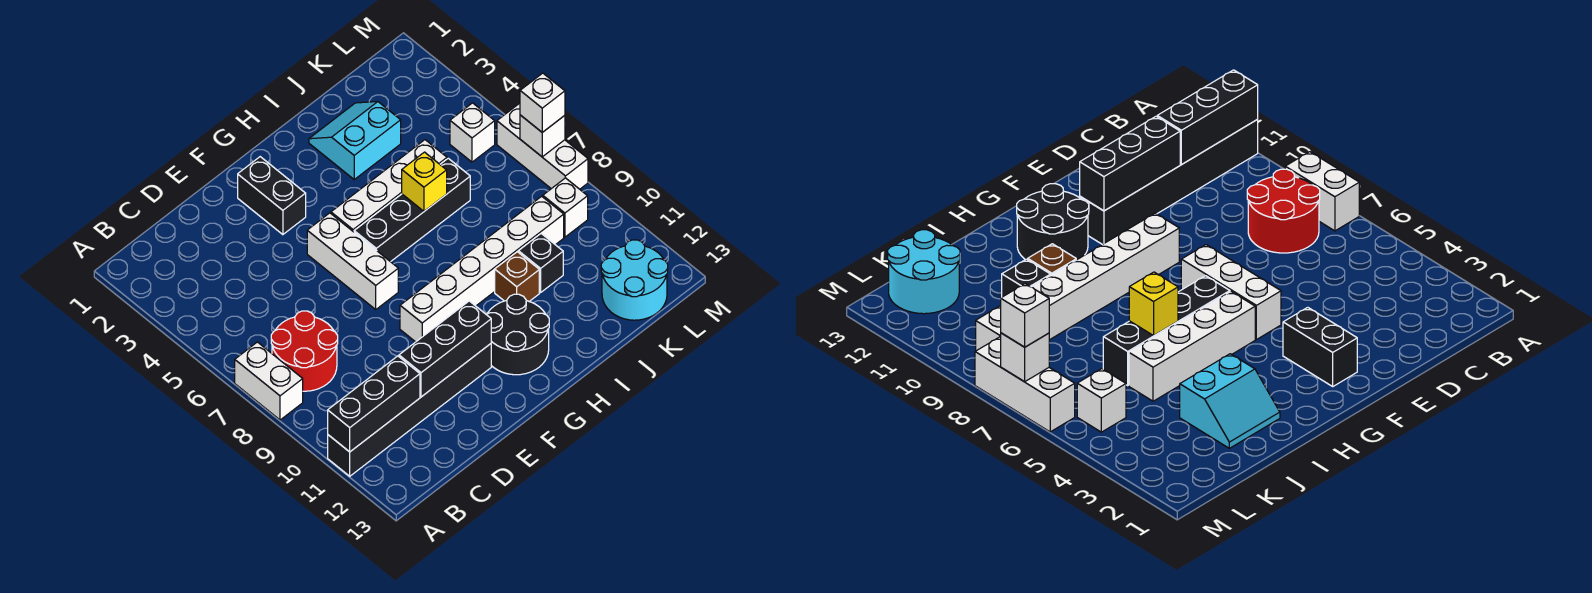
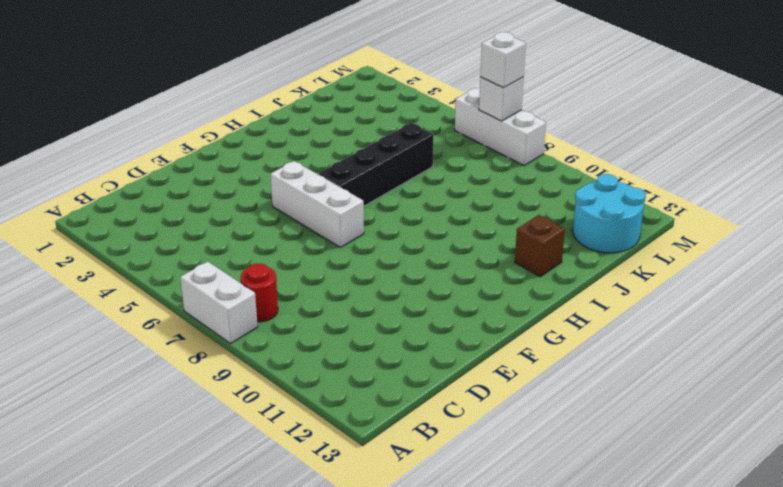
red 1x1 round brick [240,264,278,322] -> red 2x2 round brick [271,311,338,391]
brown 1x1 brick [515,215,565,277] -> brown 1x1 brick moved to [495,252,539,301]
none -> black 1x6 brick [328,344,491,476]
none -> black 1x2 brick [238,157,306,235]
none -> white 1x6 brick [400,196,564,342]

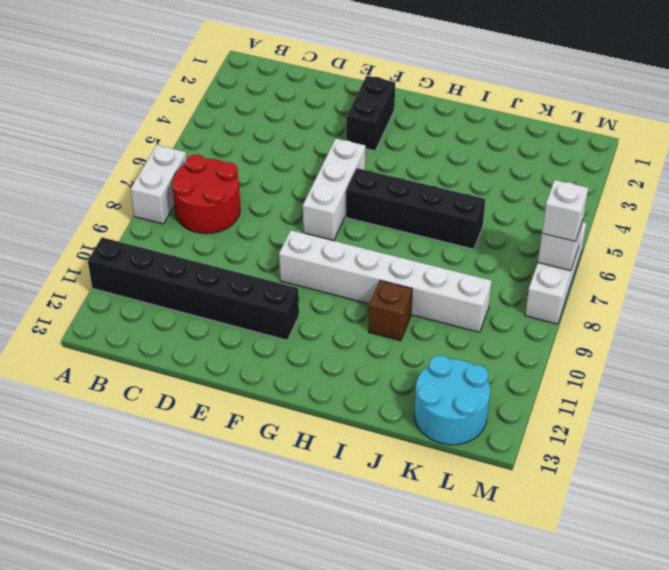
none -> white 1x4 brick [331,140,447,232]
none -> black 2x2 round brick [487,294,549,375]
none -> cyan 2x2 slope [309,102,401,179]

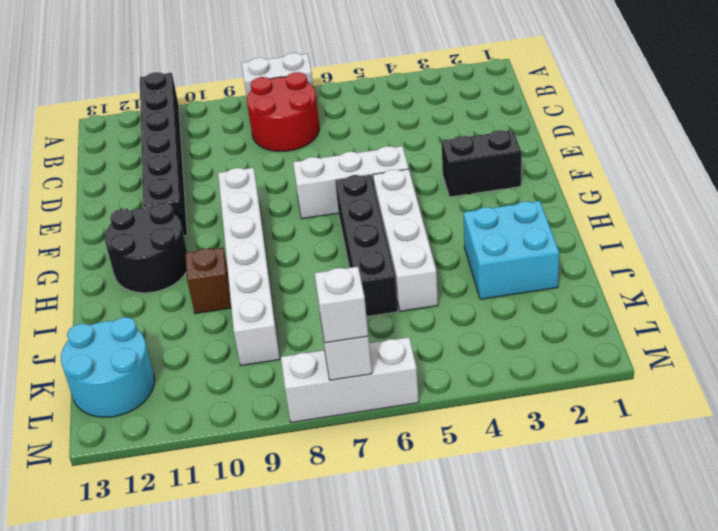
cyan 2x2 brick [464,201,559,299] -> cyan 2x2 slope [309,102,401,179]
none -> black 1x1 brick [518,234,563,293]
none -> white 1x1 brick [450,103,495,162]
none -> white 1x1 brick [543,178,588,237]

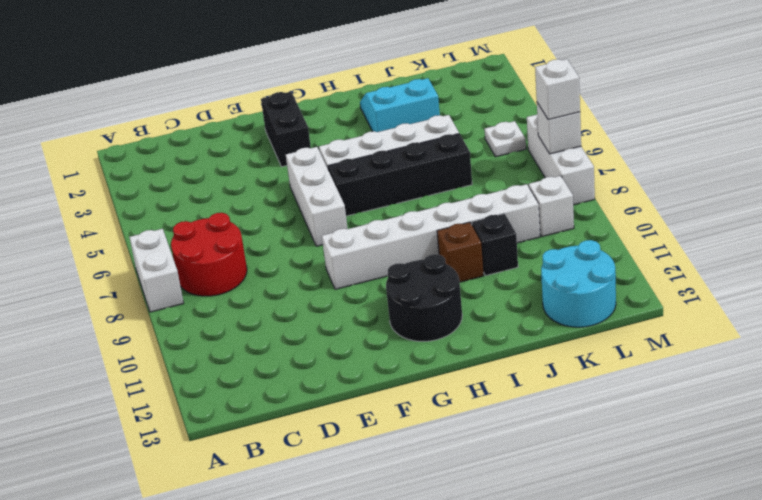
white 1x1 plate [485,121,526,157] -> white 1x1 brick [450,103,495,162]
none -> black 1x6 brick [328,344,491,476]
none -> black 1x3 brick [328,356,420,452]
none -> black 1x3 brick [399,301,491,397]

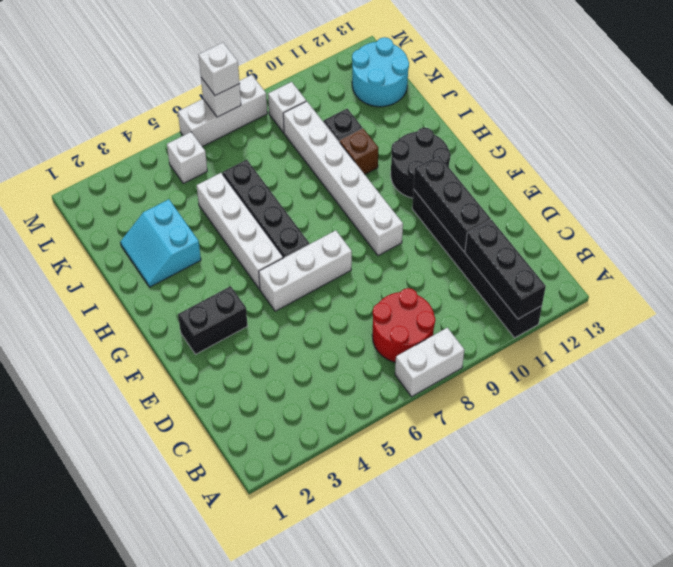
none -> yellow 1x1 brick [402,152,447,211]

